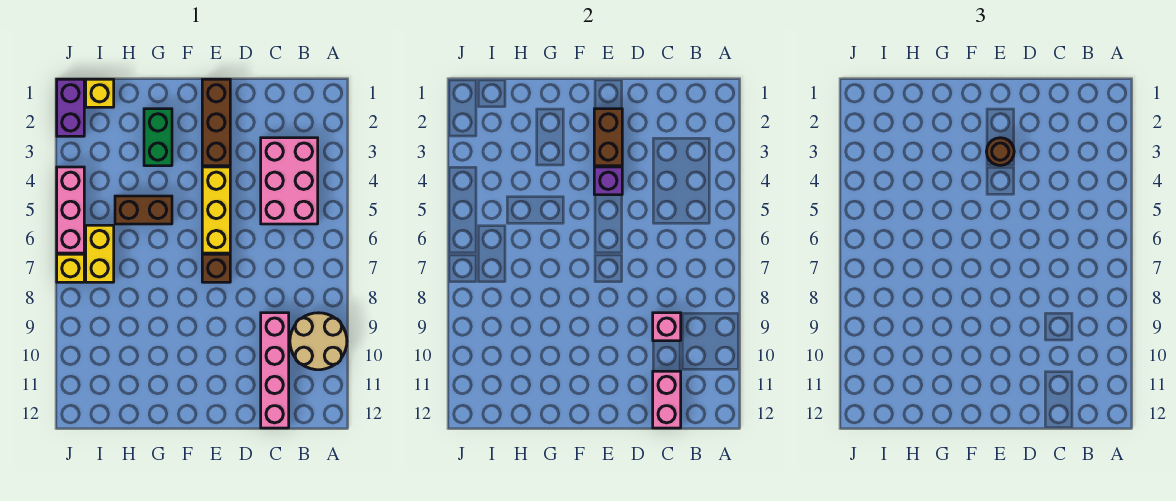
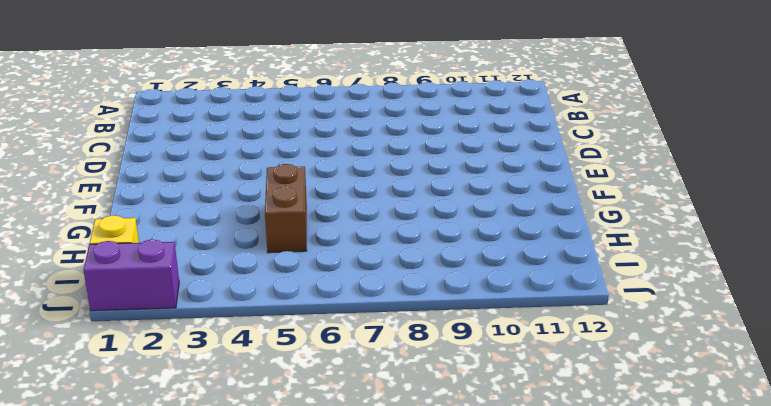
none -> tan 2x2 round brick [290,313,347,370]
none -> pink 2x3 brick [261,138,318,224]
none -> pink 1x4 brick [261,313,289,428]

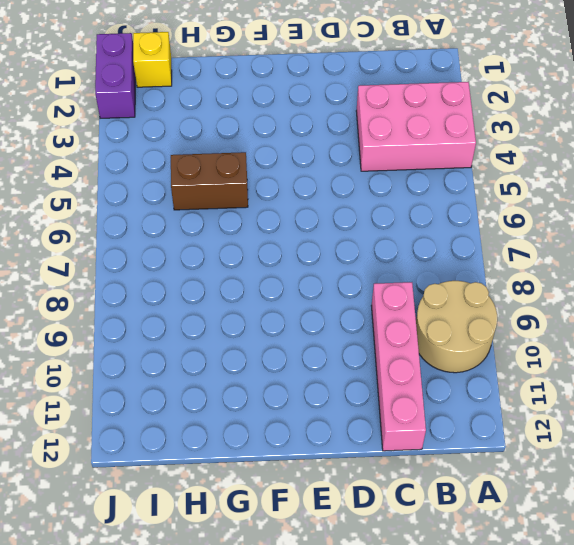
pink 2x3 brick [356,82,476,171] -> pink 2x3 brick turned to [261,138,318,224]
none -> brown 1x3 brick [202,79,230,166]
none -> yellow 1x3 brick [202,167,230,253]
none -> brown 1x1 brick [202,254,230,282]

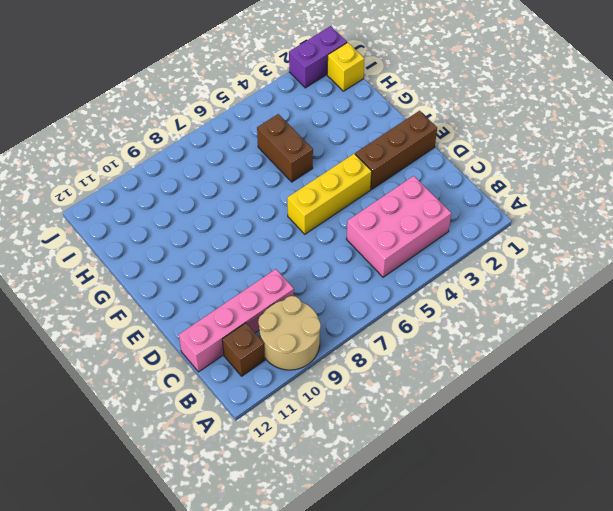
brown 1x1 brick [222,323,265,376] -> brown 1x1 brick moved to [202,254,230,282]
none -> green 1x2 brick [144,109,172,166]
none -> yellow 1x2 brick [86,225,114,282]
none -> pink 1x3 brick [57,167,84,253]

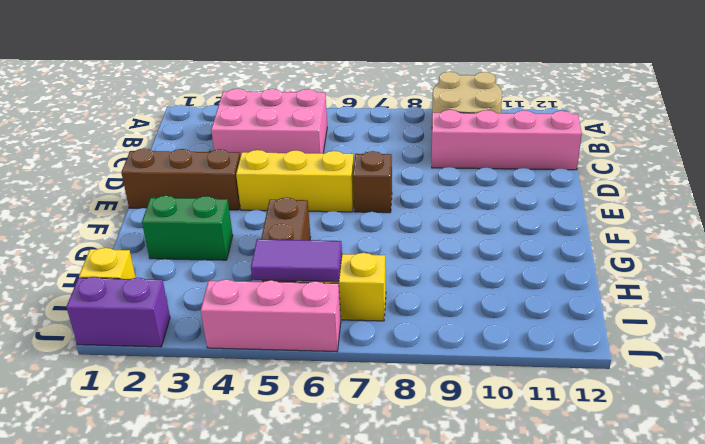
purple 1x2 tile [251,239,342,282] -> none
none -> yellow 1x1 brick [57,254,84,282]
none -> pink 1x1 brick [653,313,681,341]
none -> pink 1x2 brick [653,371,681,428]

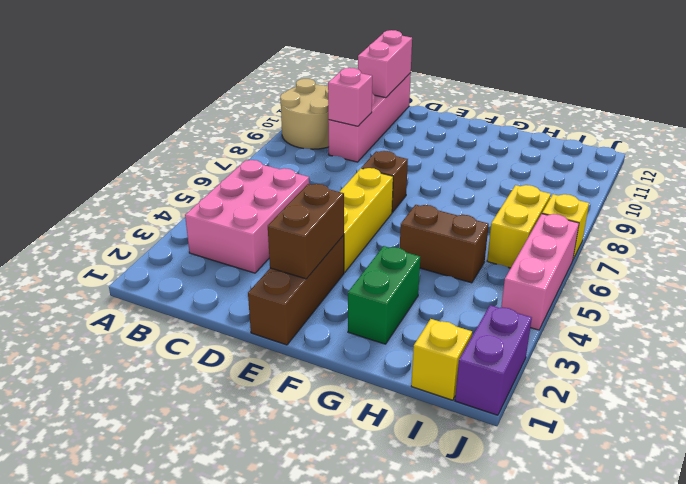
none -> purple 1x1 brick [594,167,622,195]
none -> brown 1x1 round brick [986,138,1014,166]

